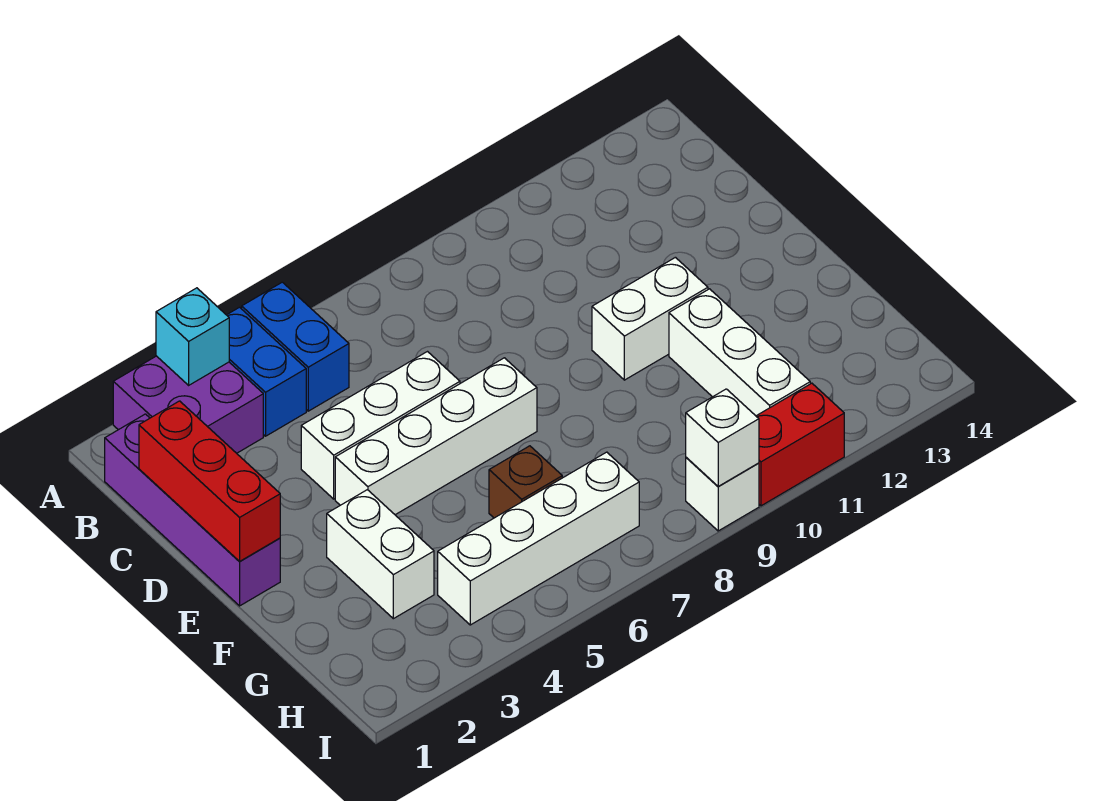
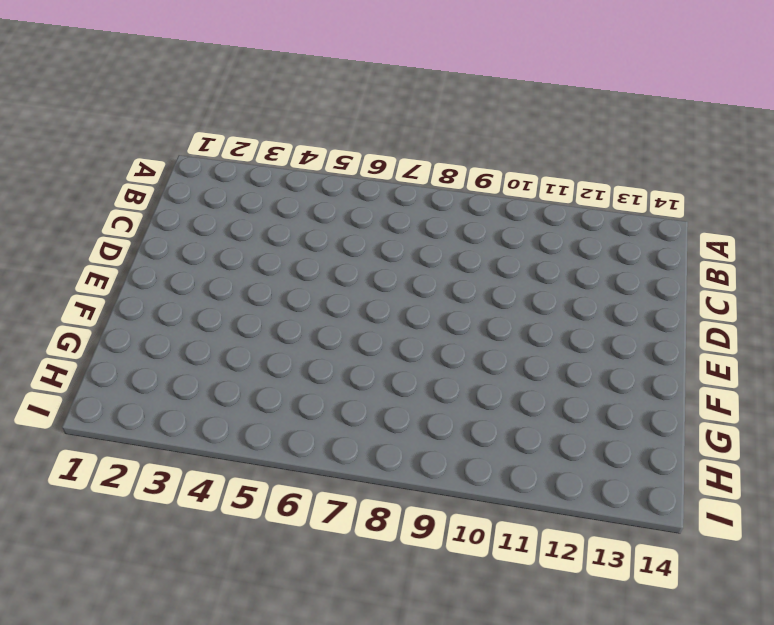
none -> purple 2x2 brick [113,356,263,453]
none -> blue 1x2 brick [227,307,306,436]
none -> blue 1x2 brick [242,282,349,411]

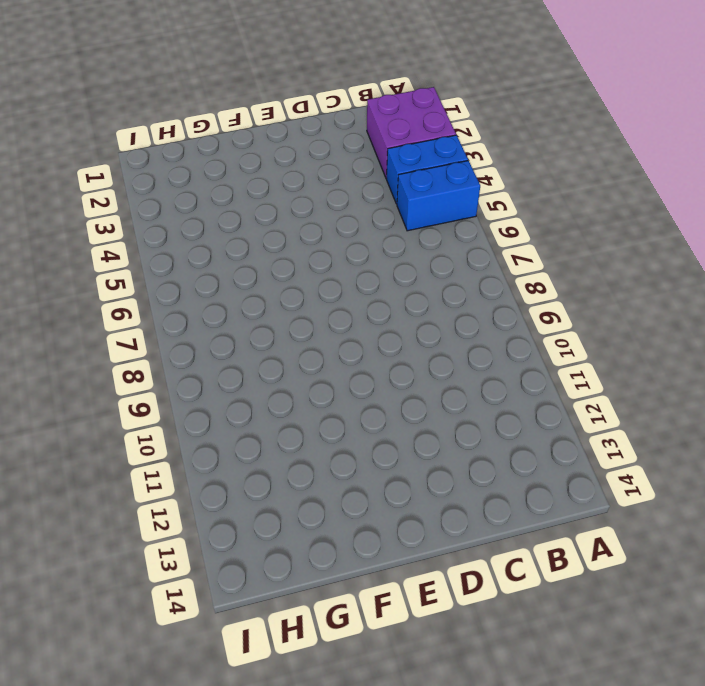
none -> purple 1x4 brick [105,414,280,606]
none -> white 1x3 brick [301,352,460,499]
none -> white 1x4 brick [335,358,537,515]

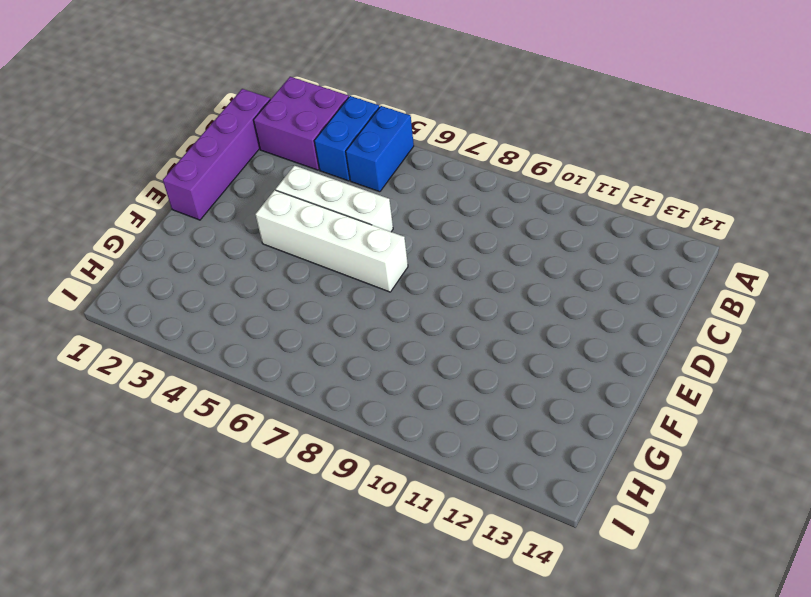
none -> white 1x2 brick [592,257,708,380]
none -> white 1x2 brick [327,490,434,619]
none -> white 1x3 brick [669,289,810,416]

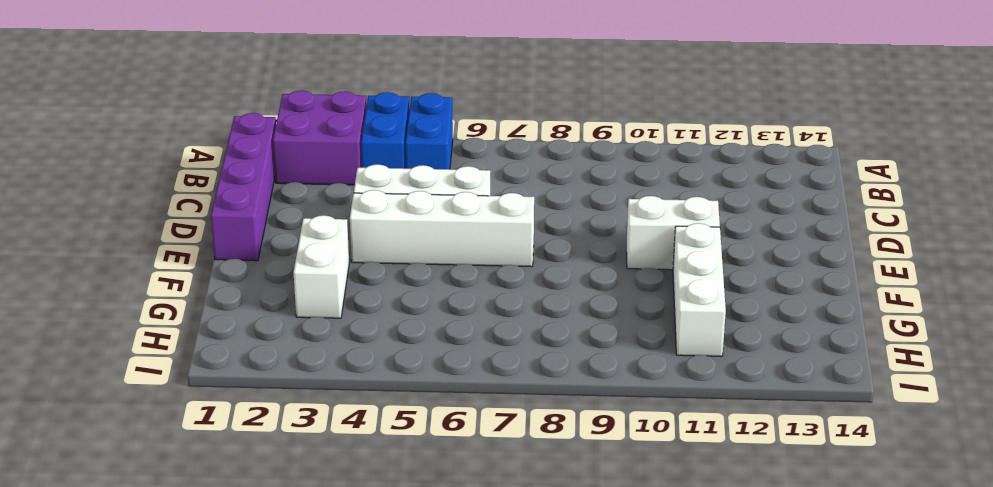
none -> brown 1x1 brick [489,446,562,518]
none -> white 1x4 brick [438,452,639,625]
none -> white 1x1 brick [686,457,759,531]

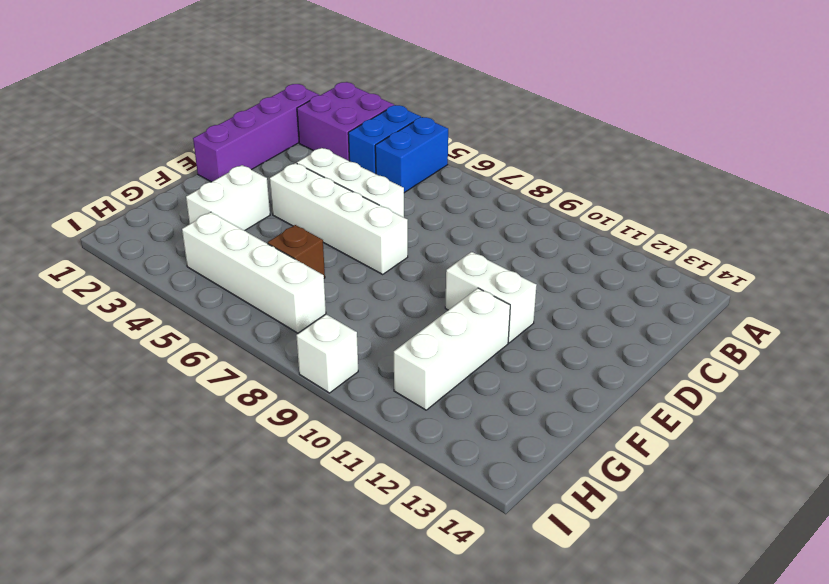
none -> red 1x2 brick [756,383,844,506]
none -> cyan 1x1 brick [156,288,229,385]
none -> red 1x3 brick [139,401,280,562]

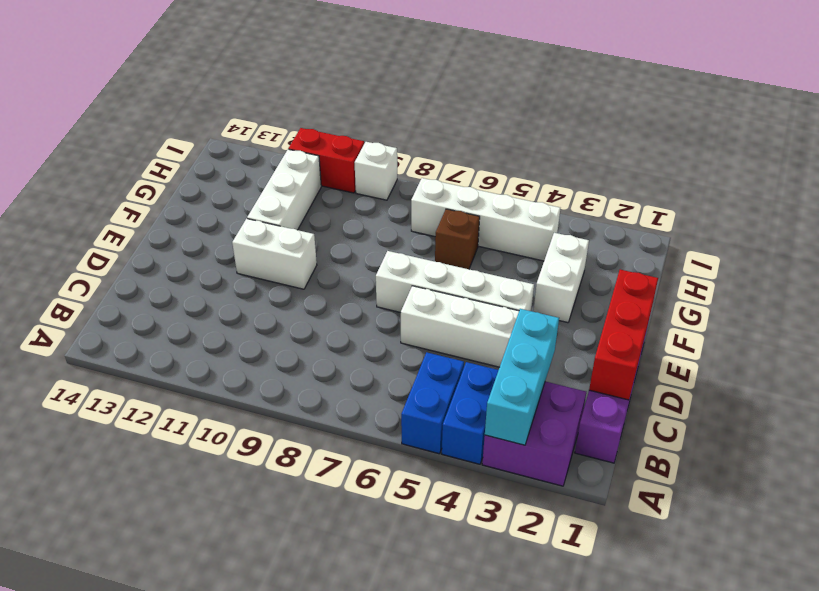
cyan 1x3 brick [485,309,559,445] -> cyan 1x1 brick [156,288,229,385]
none -> white 1x1 brick [686,389,759,486]

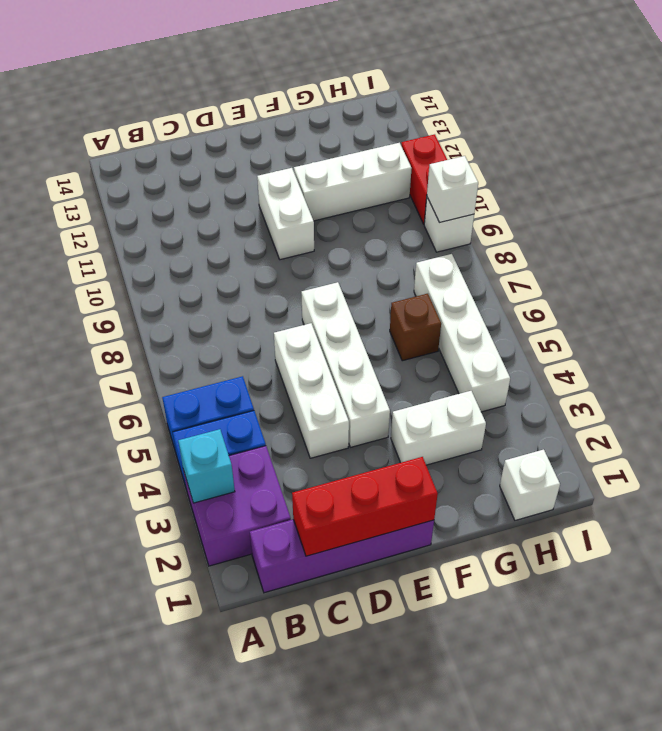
white 1x1 brick [500,450,560,520] -> none

